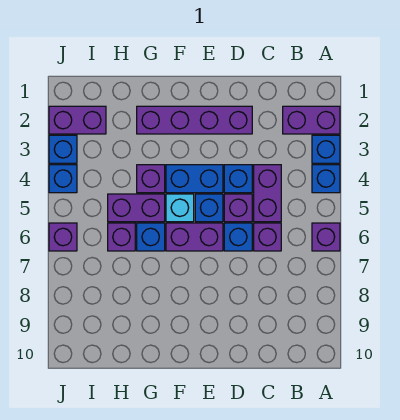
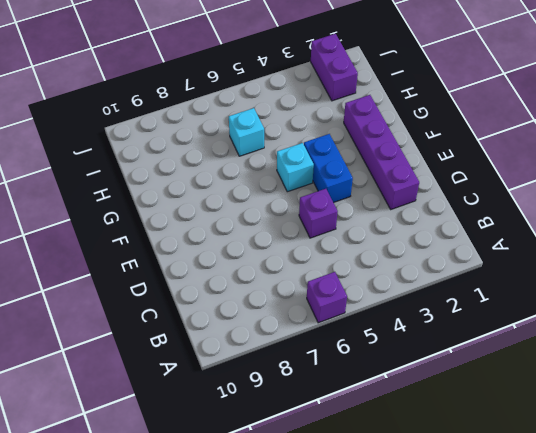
cyan 1x1 brick [228,108,264,156] -> purple 1x1 brick [108,223,135,251]
none -> purple 1x2 brick [283,106,340,134]
none -> blue 1x1 brick [312,135,340,163]
none -> blue 1x1 brick [312,165,340,193]

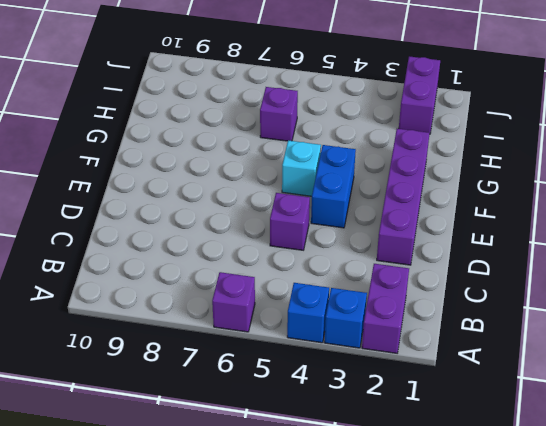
none -> purple 1x2 brick [254,165,281,222]
none -> purple 1x1 brick [254,223,281,251]
none -> blue 1x1 brick [224,165,252,193]

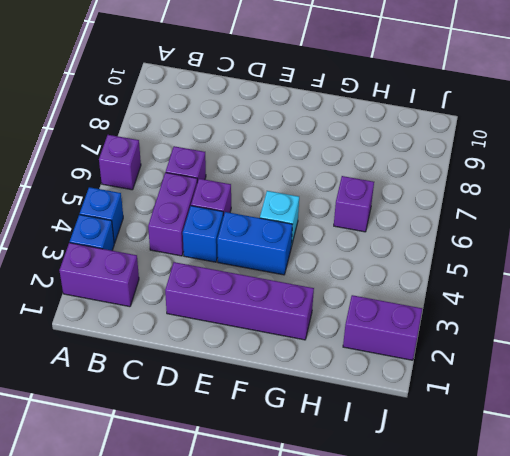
none -> blue 1x1 brick [224,223,252,251]
none -> blue 1x1 brick [195,194,223,222]
none -> purple 1x2 brick [166,223,223,251]

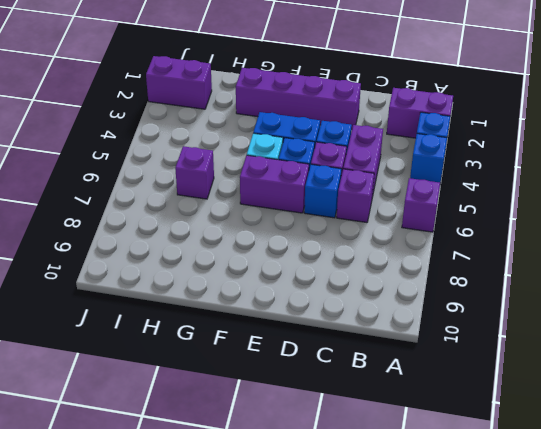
none -> purple 1x1 brick [137,165,165,193]
none -> purple 1x2 brick [108,194,165,222]
none -> blue 1x1 brick [137,223,165,251]

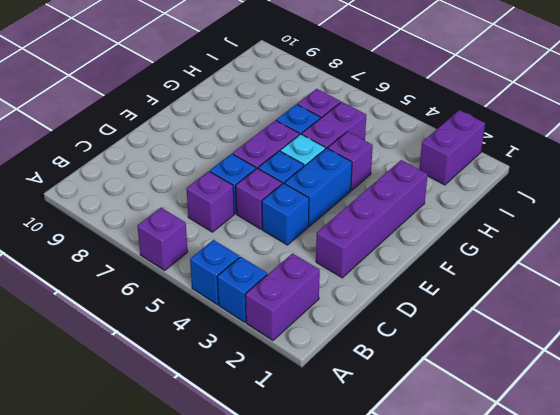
none -> purple 1x2 brick [254,165,281,222]
none -> blue 1x1 brick [49,135,77,163]
none -> blue 1x1 brick [49,165,77,193]

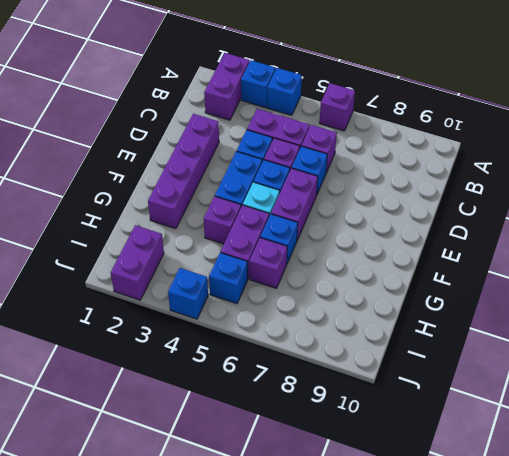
blue 1x1 brick [209,252,248,304] -> blue 1x1 brick moved to [49,135,77,163]
none -> purple 1x1 brick [49,223,77,251]

